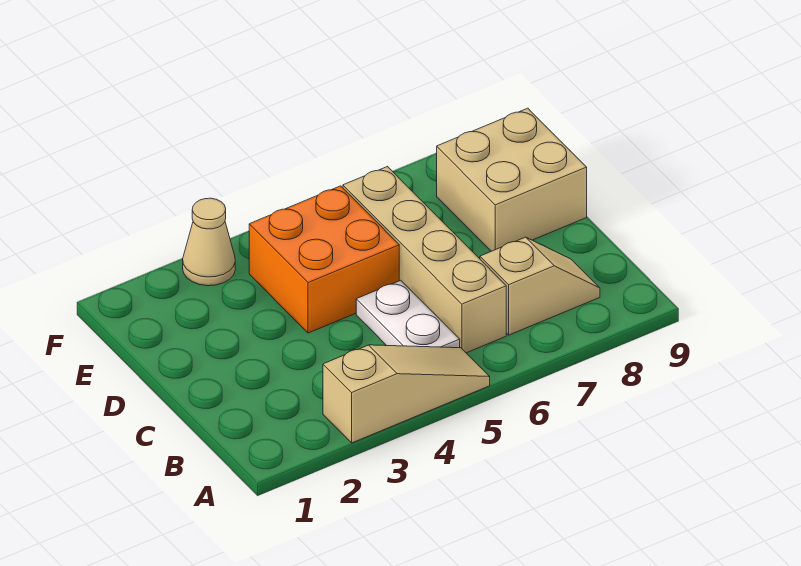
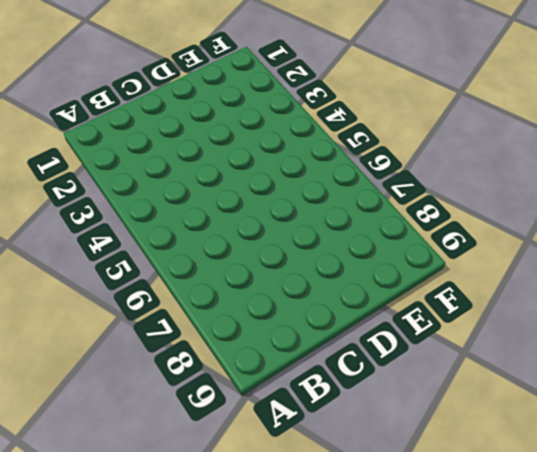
none -> tan 1x3 slope [323,345,490,443]
none -> white 1x2 plate [356,280,460,348]

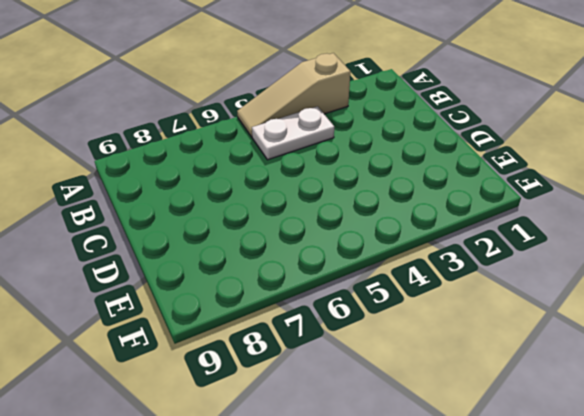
white 1x2 plate [252,106,334,160] -> white 1x2 plate turned to [356,280,460,348]
none -> tan 1x4 brick [343,167,506,353]
none -> tan 1x2 slope [480,237,600,335]

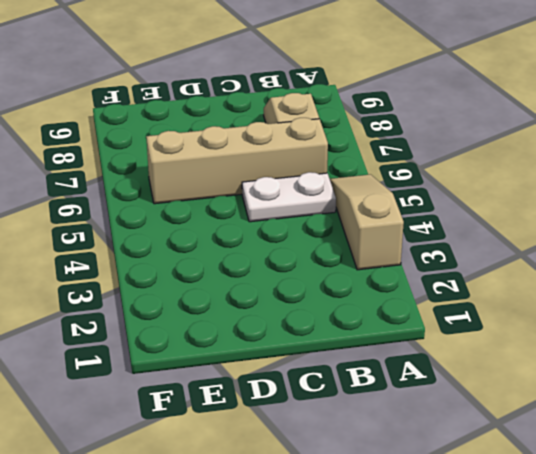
none -> orange 2x2 brick [249,186,399,333]
none -> tan 2x2 brick [437,108,587,251]

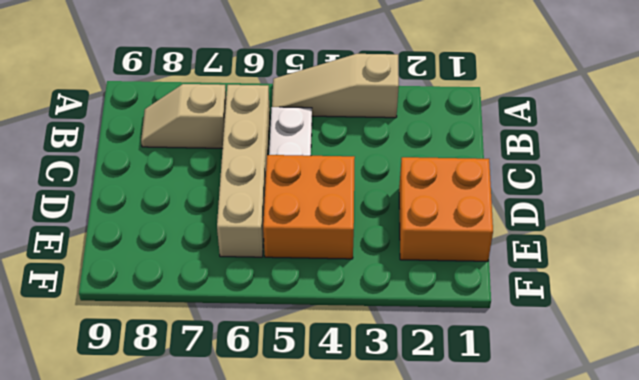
orange 2x2 brick [399,157,493,261] -> none
none -> tan 2x2 brick [437,108,587,251]
none -> tan 1x1 cone [183,198,235,286]

